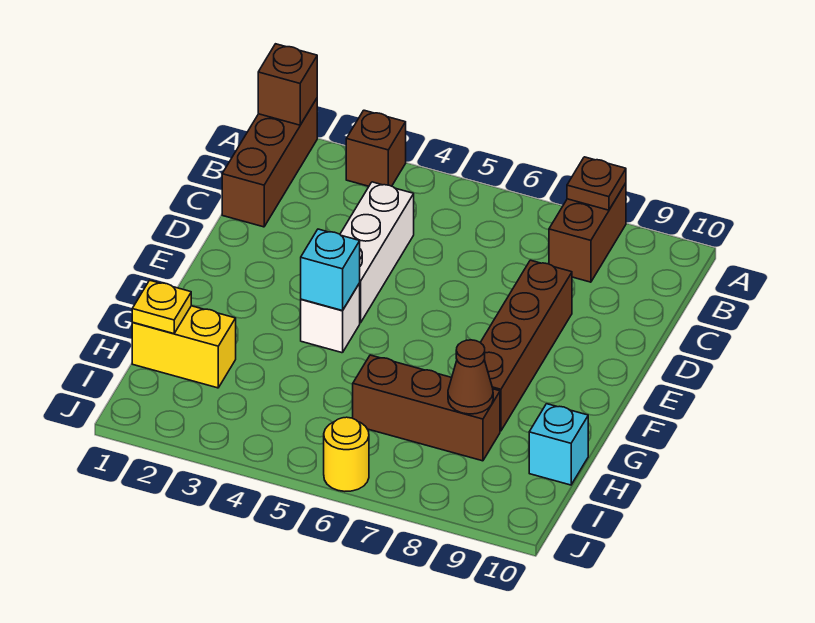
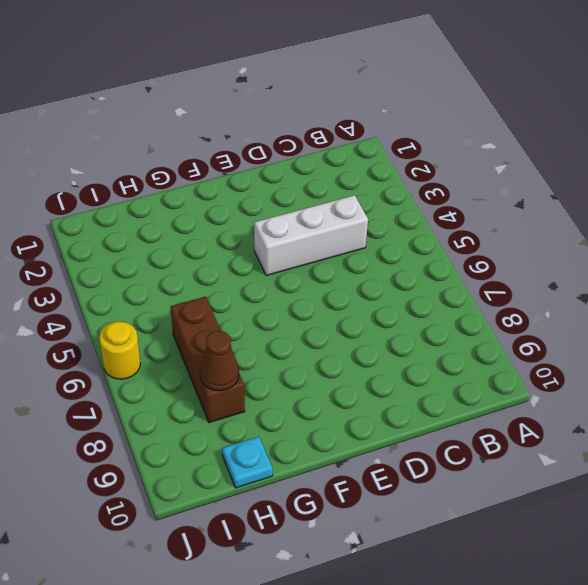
cyan 1x1 plate [222,437,273,488] -> cyan 1x1 brick [529,404,588,485]
none -> brown 1x3 brick [222,99,317,227]
none -> brown 1x1 brick [346,110,406,186]
none -> brown 1x2 brick [549,183,626,282]

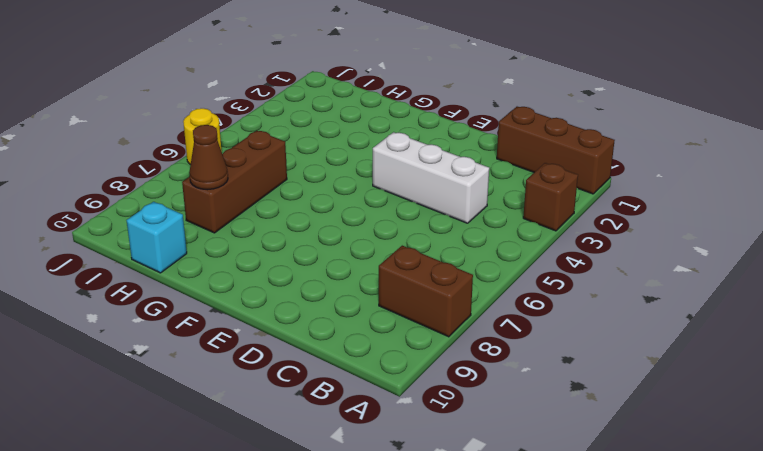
none -> brown 1x4 brick [480,260,572,431]
none -> white 1x1 brick [301,283,360,353]
none -> yellow 1x2 brick [132,306,236,388]

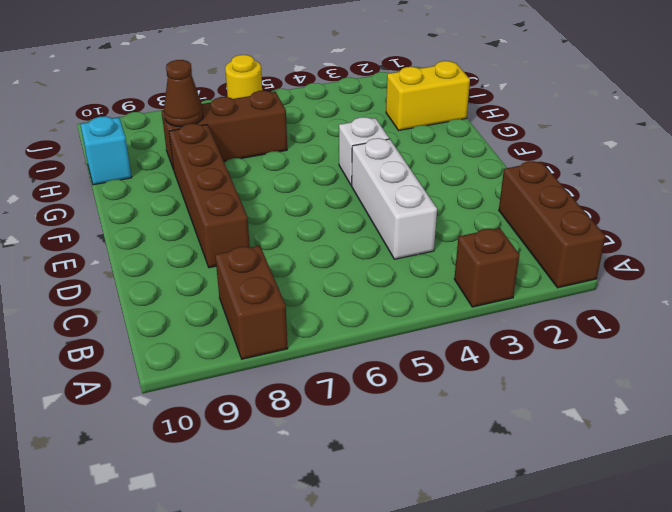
none -> brown 1x1 brick [258,44,317,125]
none -> brown 1x1 plate [567,157,626,210]
none -> cyan 1x1 brick [301,229,360,311]

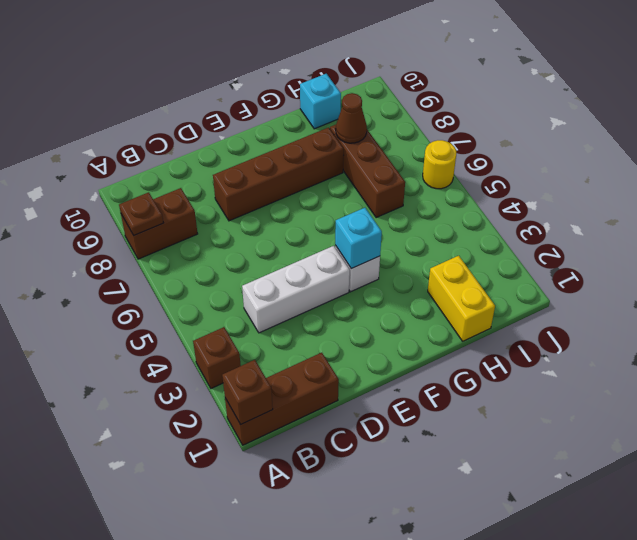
none -> yellow 1x1 plate [132,280,191,334]

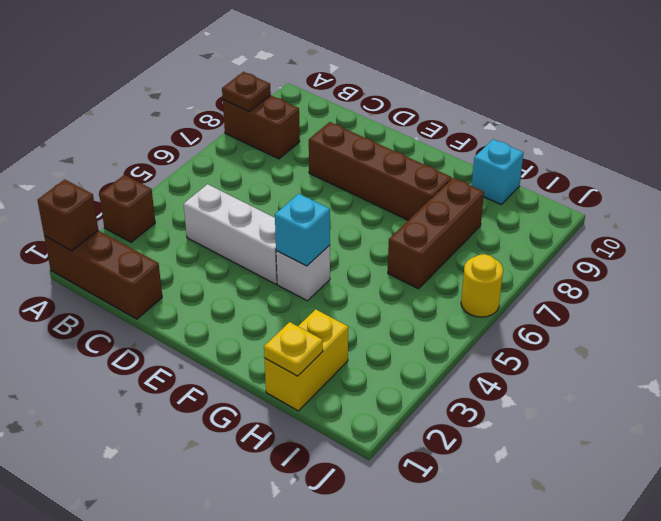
none -> brown 1x1 cone [448,340,493,414]

